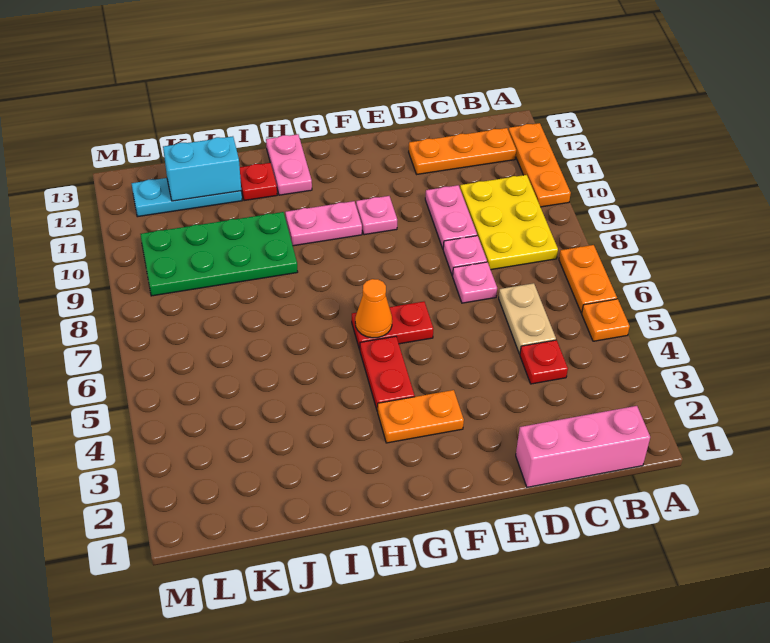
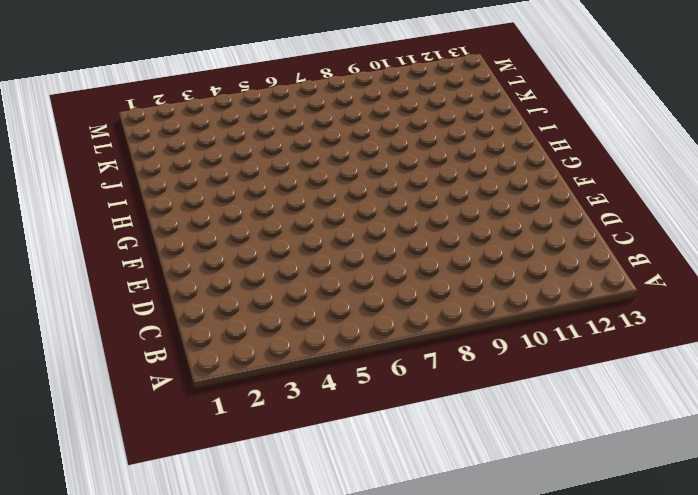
none -> orange 1x1 plate [582,299,630,341]
none -> orange 1x2 plate [559,245,617,313]
none -> orange 1x3 plate [508,123,571,207]

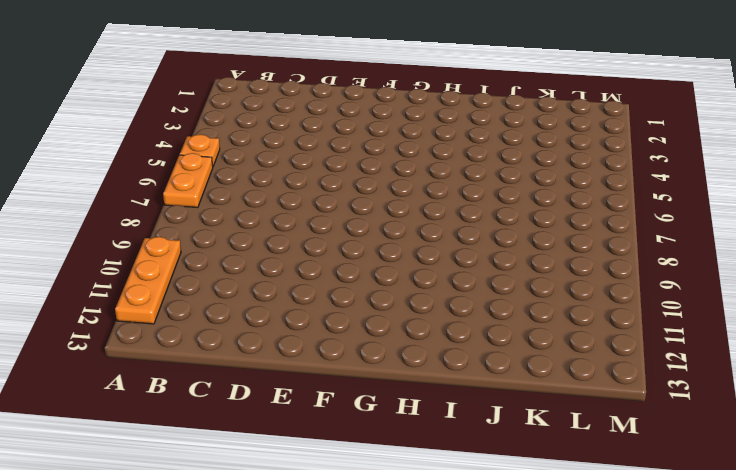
none -> pink 1x3 brick [516,406,650,487]
none -> yellow 2x3 plate [460,175,558,270]
none -> orange 1x3 plate [409,128,516,174]

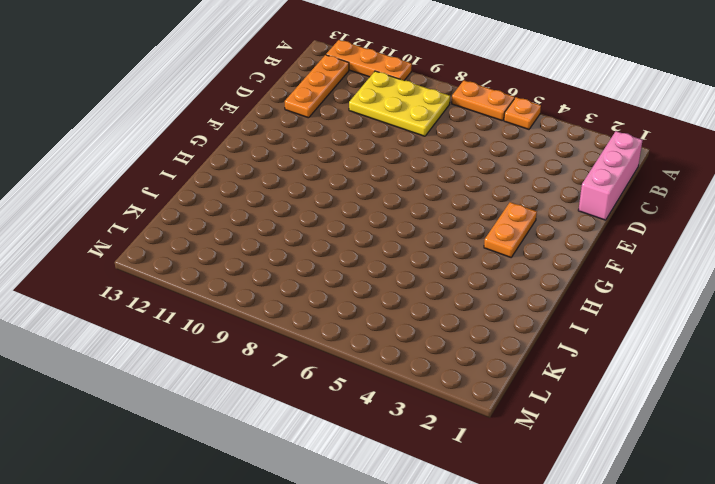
none -> red 1x1 plate [520,340,568,384]
none -> tan 1x2 plate [499,283,556,354]
none -> pink 1x1 plate [453,262,497,303]

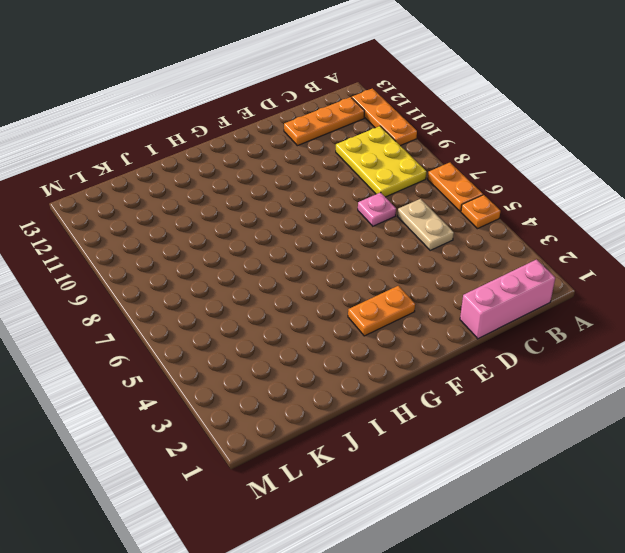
none -> red 1x1 plate [520,340,568,384]
none -> pink 1x1 plate [443,236,487,276]
none -> pink 1x2 plate [425,185,477,249]

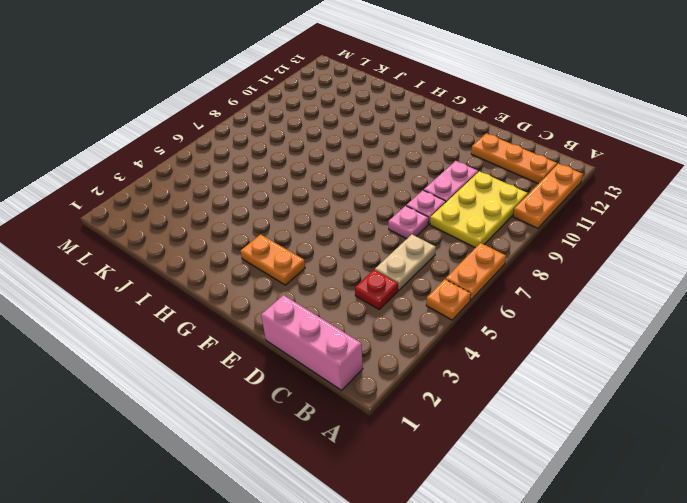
none -> red 1x2 plate [352,302,433,350]
none -> pink 1x1 plate [356,196,397,235]
none -> red 1x2 plate [360,336,415,411]

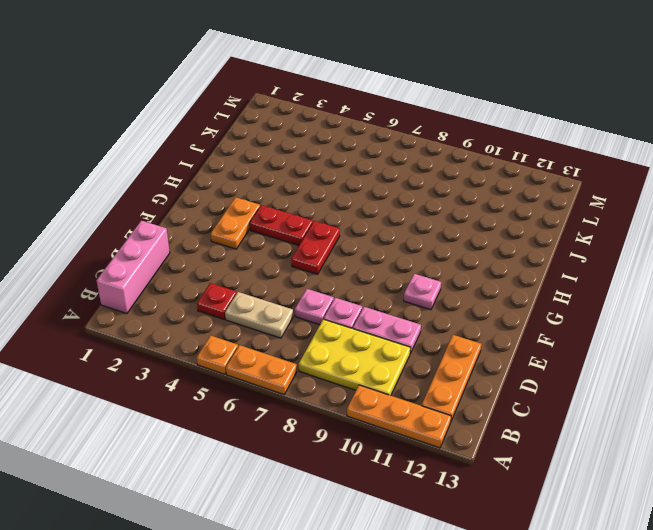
none -> pink 1x2 plate [285,201,362,246]
none -> pink 1x2 plate [266,134,312,195]
none -> green 2x4 plate [140,212,298,296]

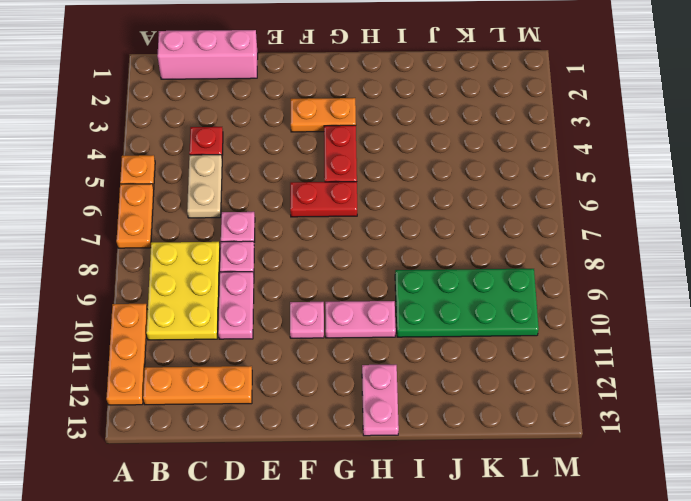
none -> red 1x1 plate [240,163,277,201]
none -> cyan 1x3 plate [132,178,242,217]
none -> orange 1x1 cone [355,279,392,338]

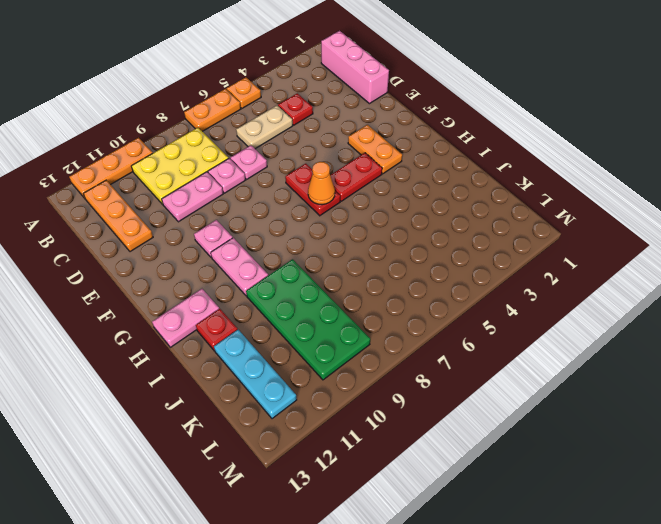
none -> cyan 1x2 brick [163,136,241,201]

